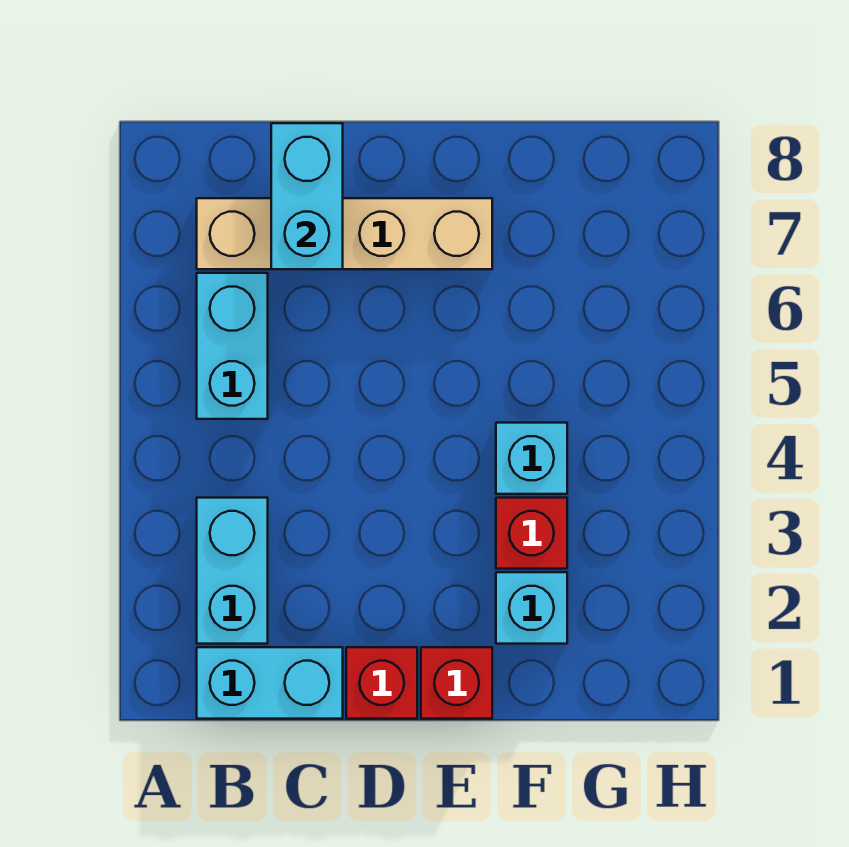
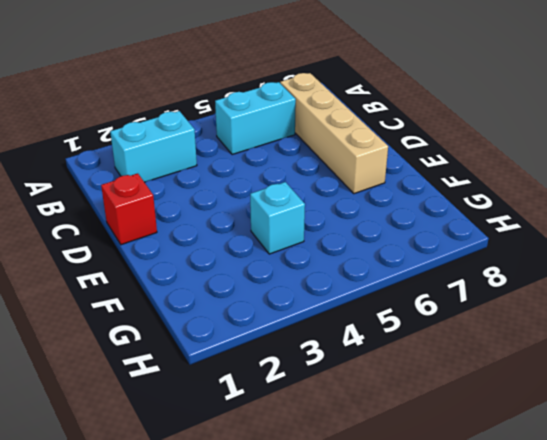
none -> cyan 1x2 brick [197,647,343,719]
none -> red 1x1 brick [421,647,492,719]

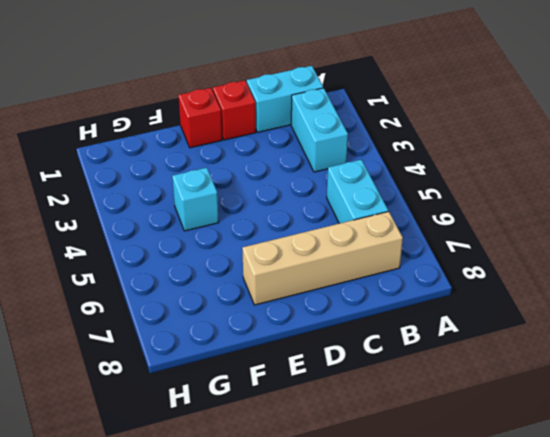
none -> cyan 1x1 brick [496,572,567,644]
none -> red 1x1 brick [496,498,567,569]

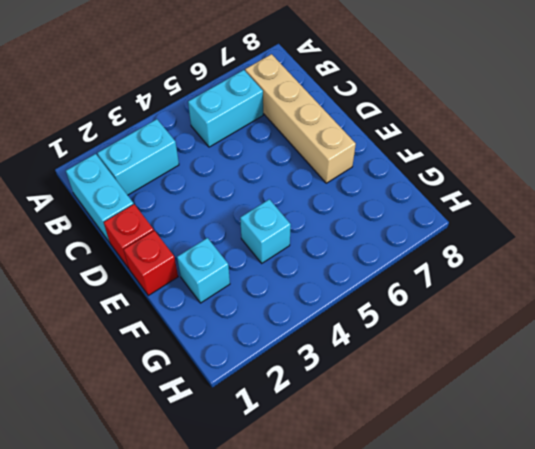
none -> red 1x1 brick [496,498,567,569]
none -> cyan 1x2 brick [271,123,343,269]

